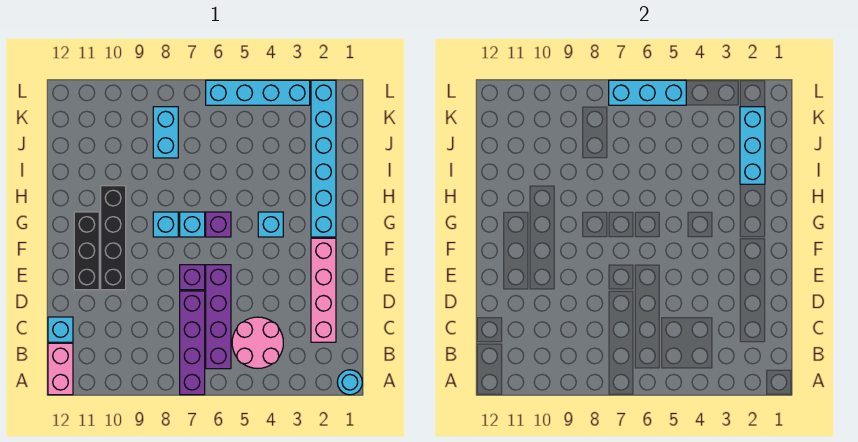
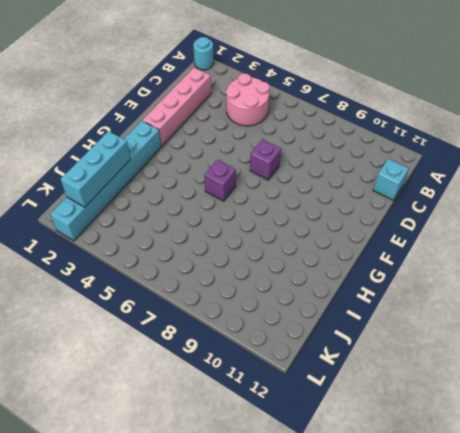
none -> purple 1x4 brick [180,291,205,395]
none -> pink 1x2 brick [48,343,73,395]
none -> purple 1x4 brick [206,265,231,369]

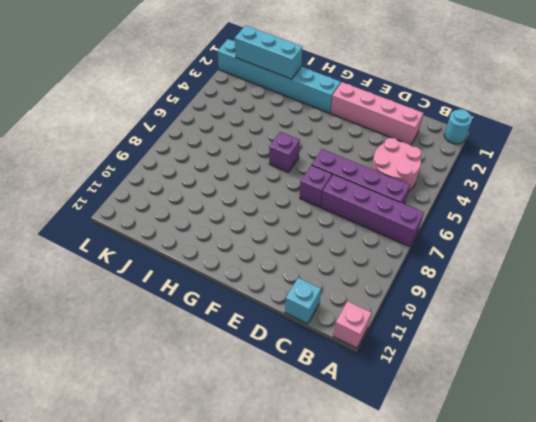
pink 1x1 brick [333,301,371,348] -> pink 1x2 brick [48,343,73,395]
none -> black 1x4 brick [101,186,126,290]
none -> black 1x3 brick [74,212,99,290]
none -> cyan 1x1 brick [258,212,283,237]

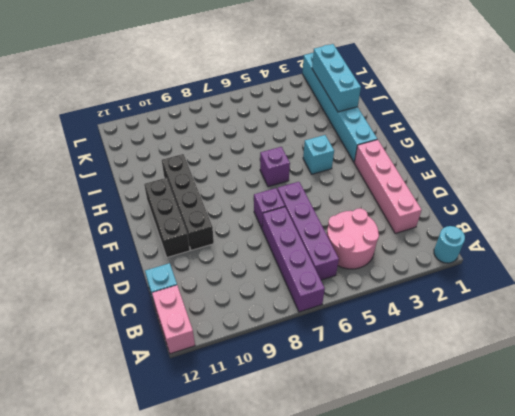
none -> cyan 1x1 brick [180,212,205,237]
none -> cyan 1x1 brick [153,212,178,237]
none -> cyan 1x2 brick [153,107,178,158]

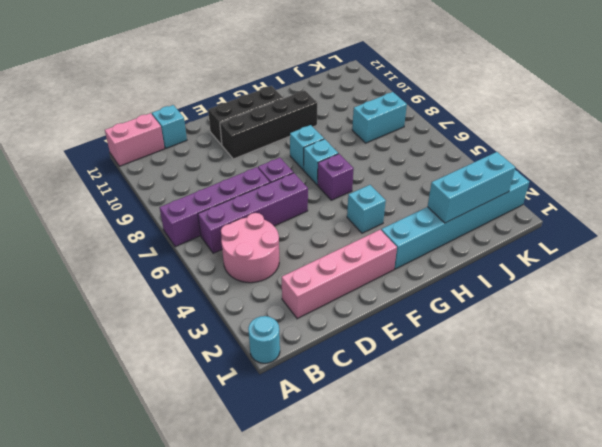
none -> cyan 1x4 brick [206,80,310,105]
none -> cyan 1x3 brick [609,80,686,105]

